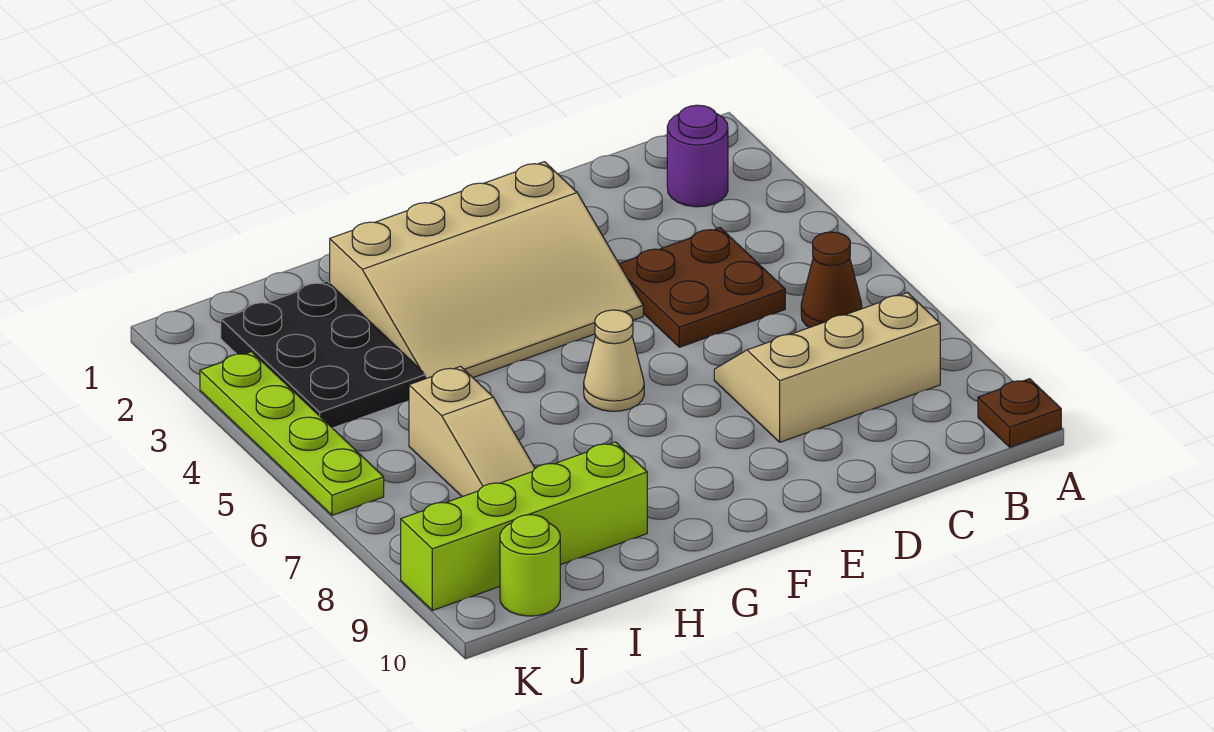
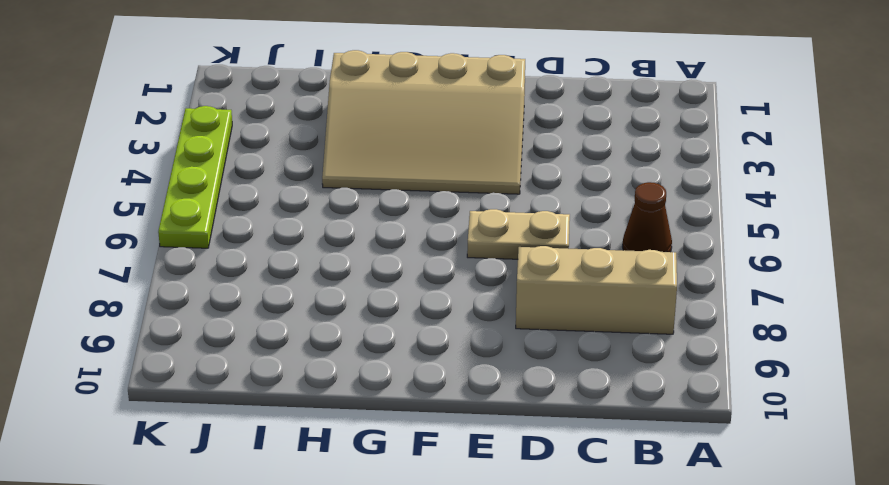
tan 1x2 plate [467,209,570,259] -> none
none -> brown 1x1 plate [978,379,1061,447]
none -> purple 1x1 round brick [667,105,728,207]
none -> brown 2x2 plate [619,228,785,347]

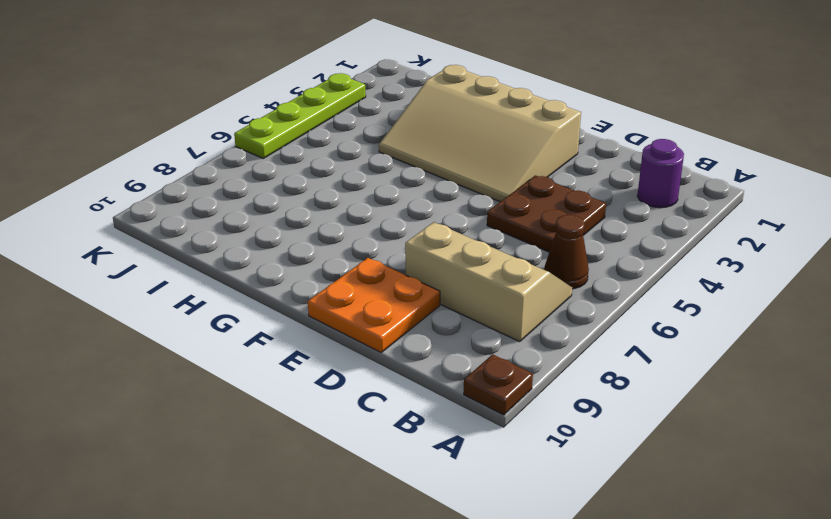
orange 2x2 plate [308,258,440,352] -> none
none -> tan 1x1 cone [584,310,644,411]
none -> lime 1x4 brick [401,442,647,610]
none -> black 2x3 plate [221,281,426,428]

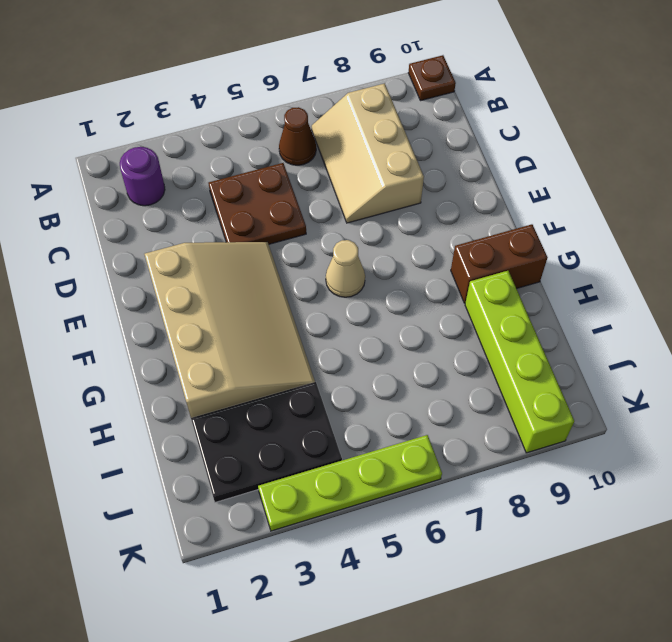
brown 1x2 brick [451,224,548,303] -> none
none -> tan 1x3 slope [409,366,535,497]
none -> lime 1x1 round brick [500,515,560,616]

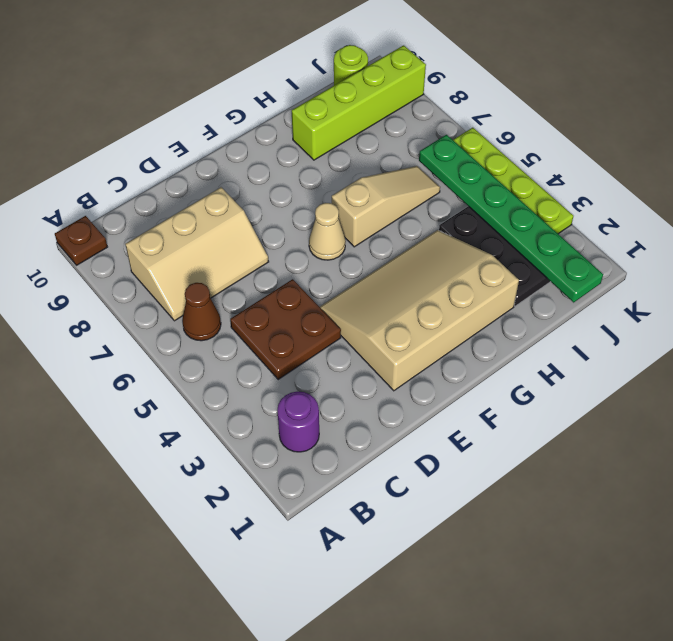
tan 1x3 slope [332,166,440,247] -> tan 1x3 slope turned to [409,366,535,497]
green 1x6 plate [419,135,603,302] -> none

